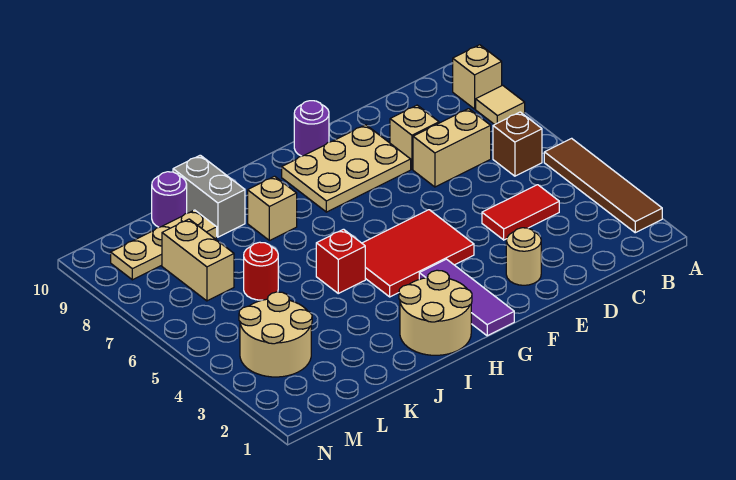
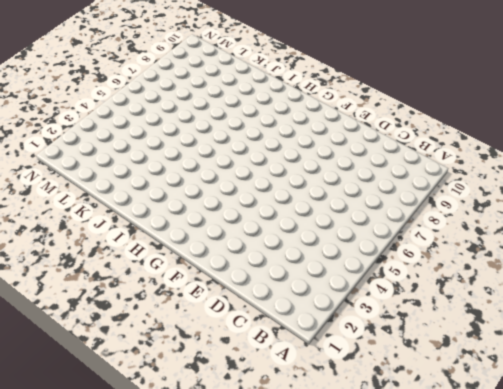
none -> brown 1x4 tile [544,138,662,233]
none -> tan 1x1 tile [476,85,525,125]
none -> tan 1x1 brick [453,45,502,109]

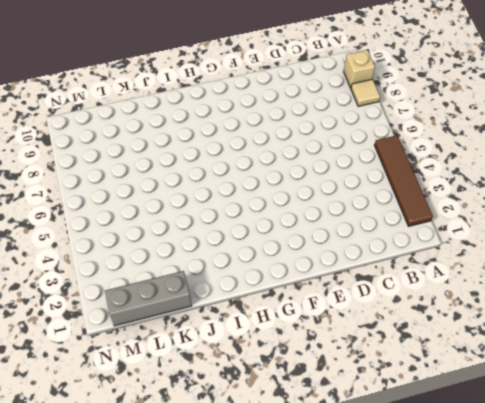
grey 1x3 brick [105,271,192,326] -> none
none -> brown 1x1 brick [493,112,542,176]
none -> red 1x2 tile [482,185,559,240]
none -> tan 1x2 brick [413,109,491,187]

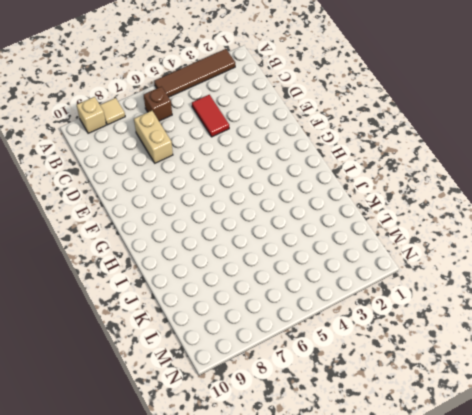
none -> tan 1x1 brick [390,105,439,169]
none -> tan 1x1 round brick [506,228,541,285]
none -> tan 2x3 plate [282,125,411,212]

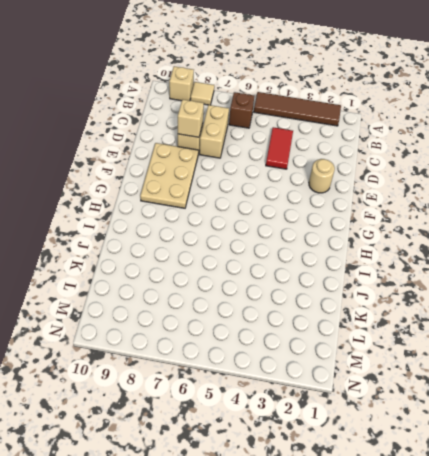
tan 1x1 brick [178,99,204,137] -> tan 1x1 brick moved to [248,176,297,241]
none -> red 2x3 tile [362,210,474,297]
none -> purple 1x1 round brick [294,101,329,156]
none -> purple 1x3 tile [419,259,514,336]

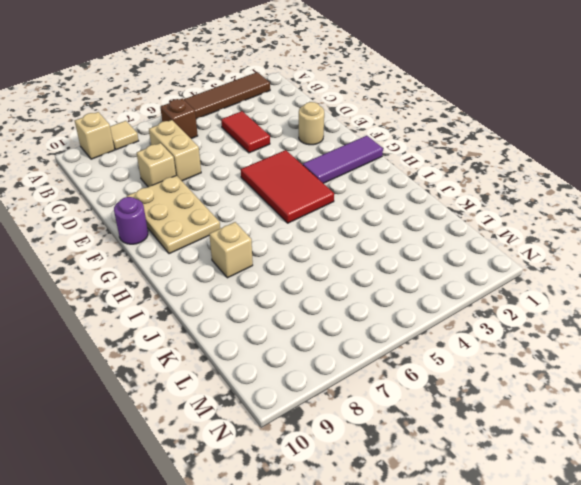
none -> tan 2x2 round brick [399,270,472,355]
none -> red 1x1 brick [316,229,365,293]
none -> grey 1x2 brick [173,155,245,237]

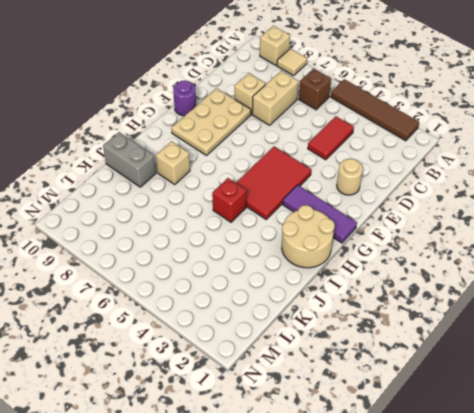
none -> red 1x1 round brick [244,242,278,300]
none -> tan 1x3 plate [111,210,217,280]
none -> purple 1x1 round brick [152,172,187,227]

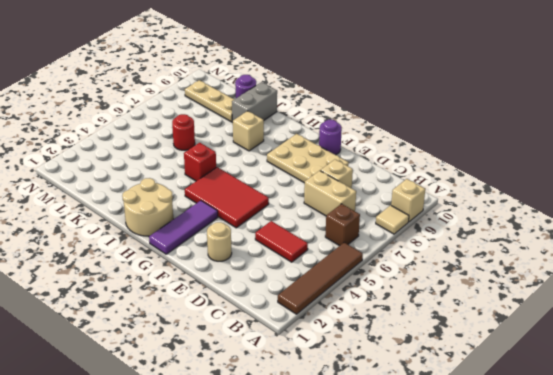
none -> tan 2x2 round brick [239,292,312,377]
none -> tan 1x2 brick [162,219,234,301]

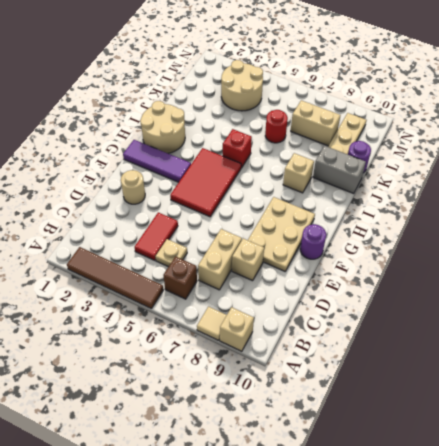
tan 1x1 plate [156,239,187,267] -> none

